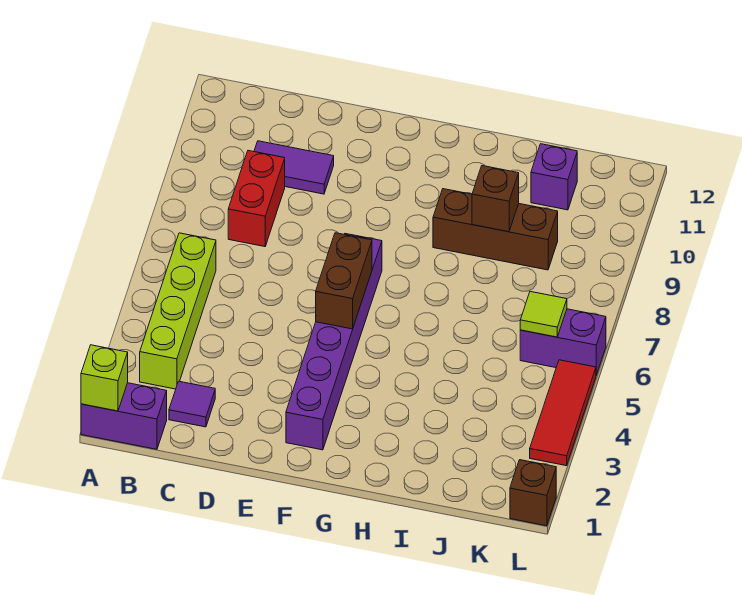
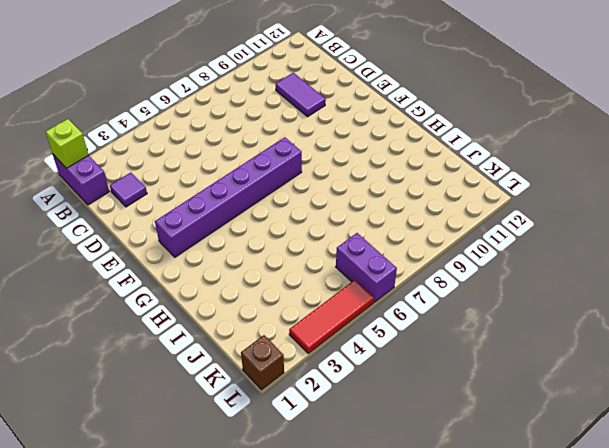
none -> lime 1x4 brick [140,233,216,389]
none -> red 1x2 brick [228,151,285,247]
none -> brown 1x3 brick [433,189,558,270]

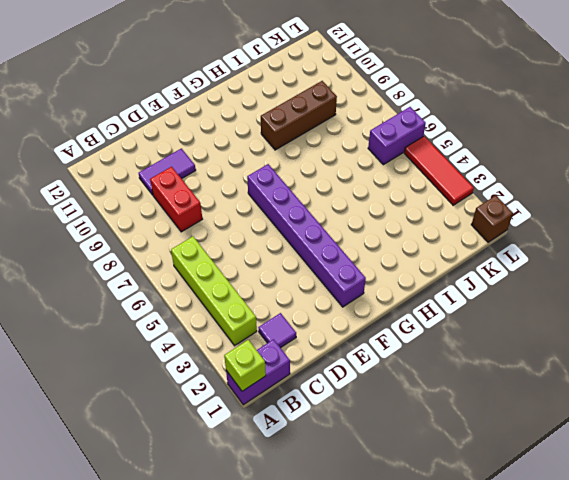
none -> purple 1x1 brick [531,144,577,210]
none -> brown 1x2 brick [316,233,372,329]
none -> brown 1x1 brick [472,166,519,232]

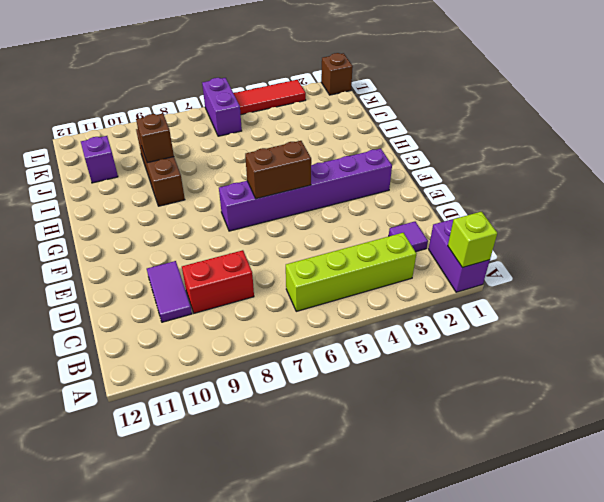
none -> lime 1x1 tile [520,292,567,337]

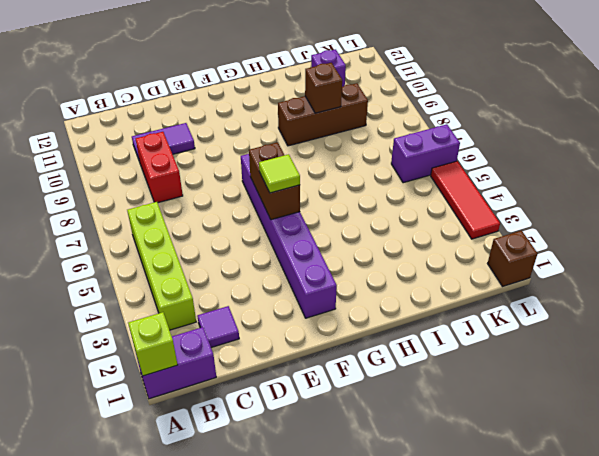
lime 1x1 tile [259,154,300,193] -> lime 1x1 tile moved to [520,292,567,337]

